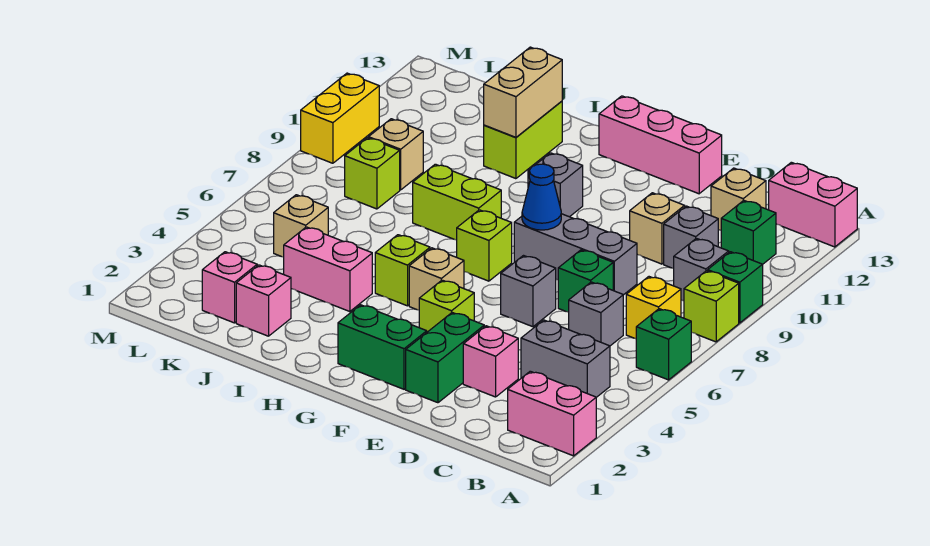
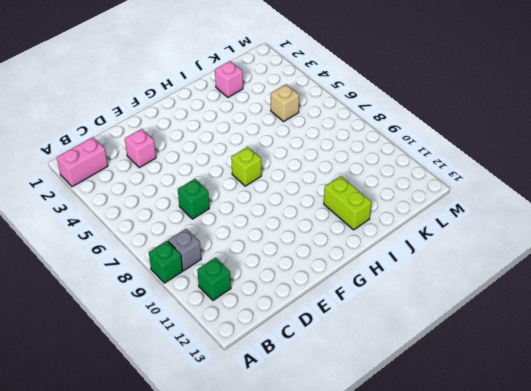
none -> green 1x1 brick [636,309,691,380]
none -> lime 1x1 brick [684,271,739,342]
none -> pink 1x2 brick [769,162,857,247]
none -> grey 1x2 brick [521,320,610,397]

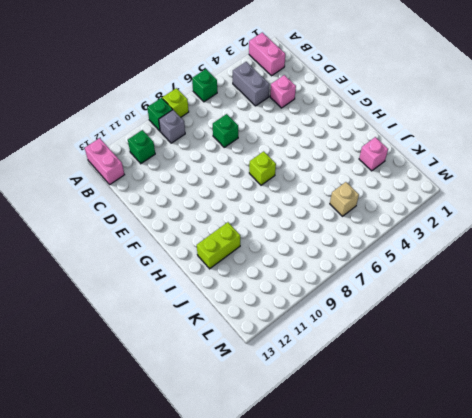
none -> yellow 1x1 brick [626,277,681,339]
none -> grey 1x1 brick [569,282,623,346]
none -> grey 1x1 brick [664,206,718,268]
none -> tan 1x1 brick [711,168,766,230]

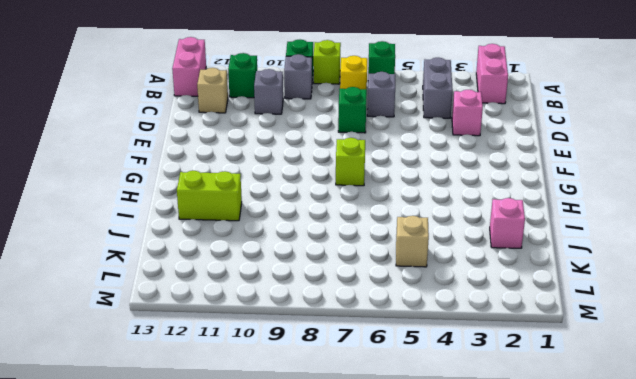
none -> grey 1x3 brick [514,214,637,295]
none -> tan 1x1 brick [630,193,685,264]
none -> green 1x2 brick [406,313,484,403]
none -> grey 1x1 brick [501,256,556,327]

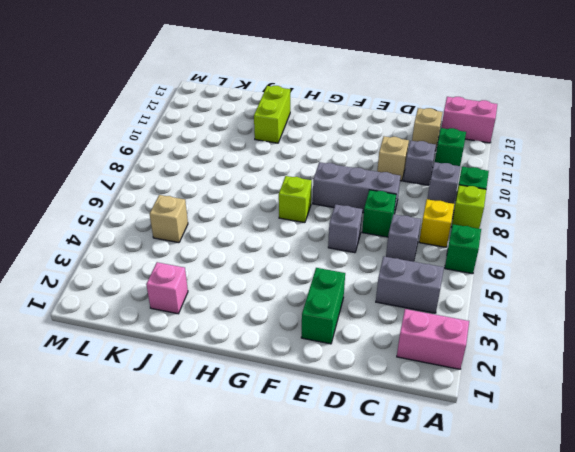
none -> pink 1x1 brick [463,326,518,397]
none -> pink 1x3 brick [599,96,722,194]
none -> green 1x2 brick [338,305,427,389]
none -> lime 1x1 brick [419,280,474,332]

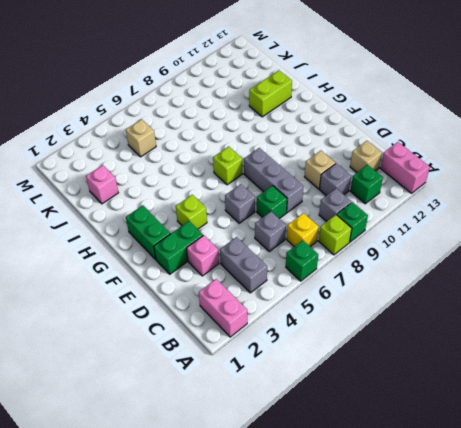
none -> pink 1x3 brick [599,96,722,194]
none -> tan 1x1 brick [409,248,464,310]
none -> grey 1x1 brick [528,153,583,217]
none -> lime 1x1 brick [375,235,430,306]

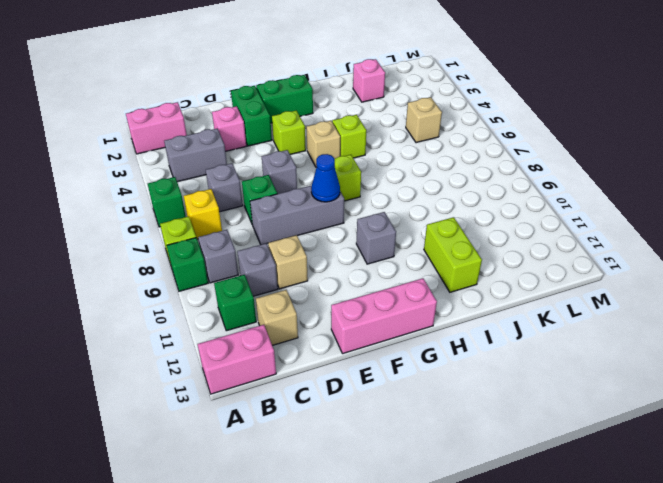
none -> lime 1x2 brick [413,164,501,240]
none -> pink 1x2 brick [284,227,372,312]
none -> pink 1x1 brick [202,252,257,323]
none -> lime 1x1 brick [345,138,400,209]

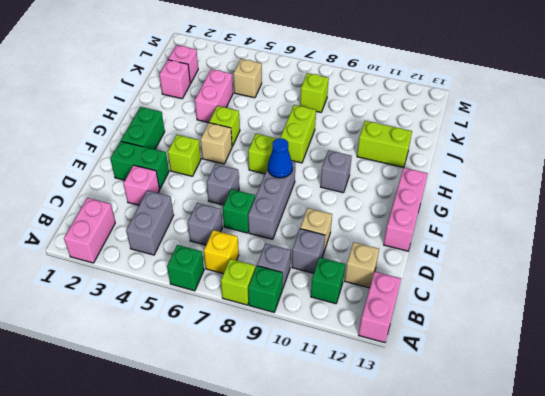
none -> tan 1x1 brick [368,119,423,190]
none -> yellow 1x2 brick [301,73,379,163]
none -> tan 1x2 brick [484,47,562,137]

